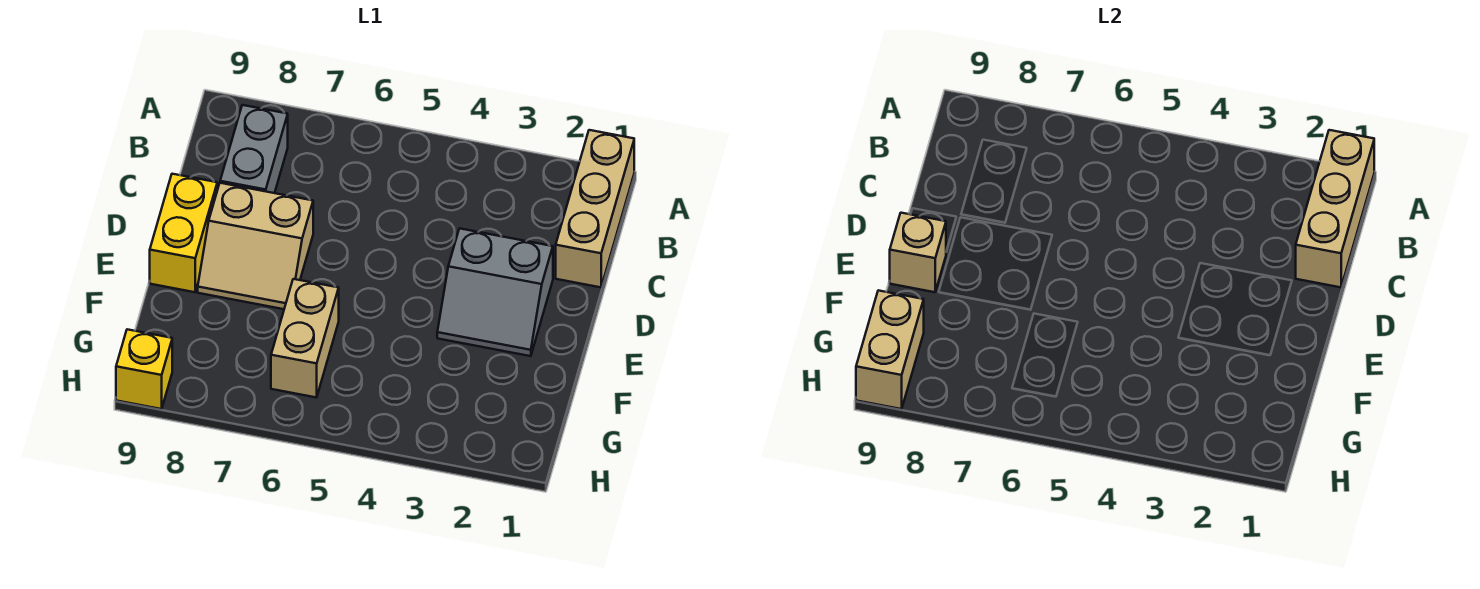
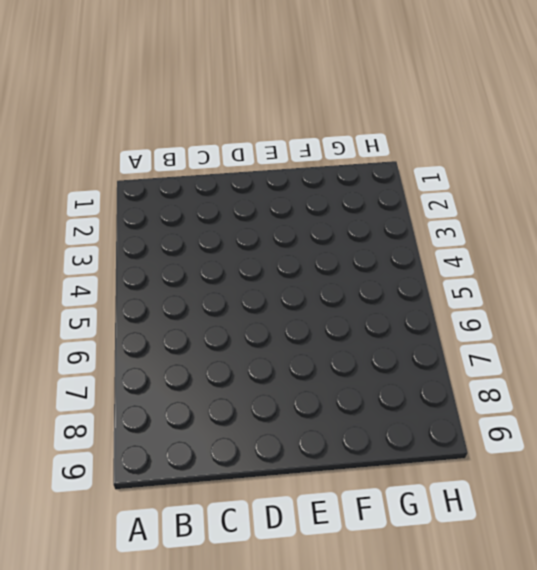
none -> tan 1x3 brick [556,130,634,287]
none -> grey 1x2 brick [220,105,288,193]

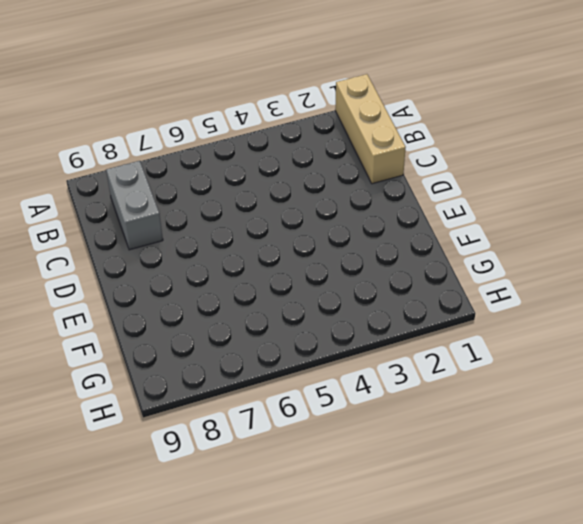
none -> grey 2x2 slope [437,228,553,356]
none -> tan 2x2 slope [198,183,313,309]

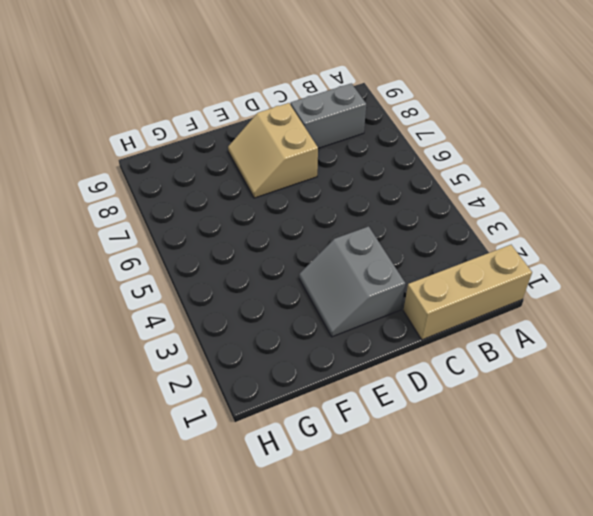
none -> yellow 1x2 brick [150,174,217,292]
none -> tan 1x2 brick [271,279,339,398]

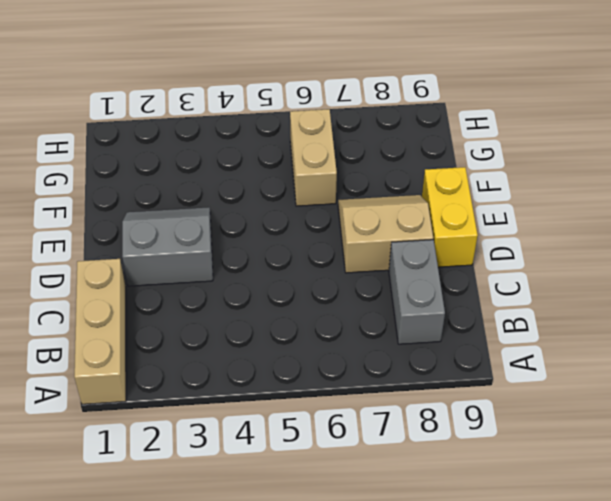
none -> yellow 1x1 brick [116,329,172,409]
none -> tan 1x3 brick [1296,130,1374,287]

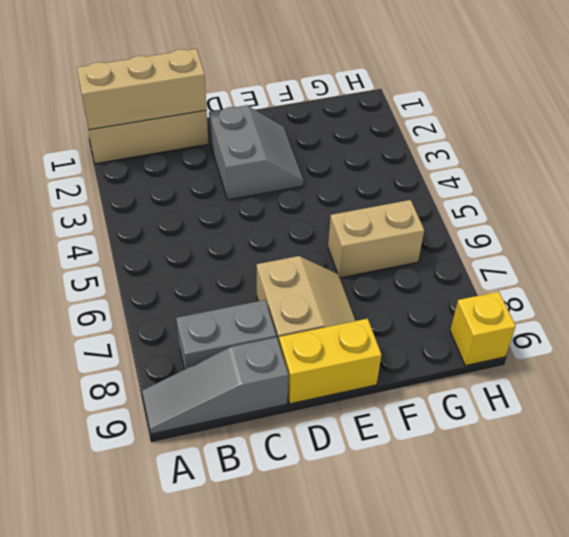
grey 1x3 slope [142,337,289,434] -> none
none -> tan 1x1 brick [890,213,946,292]
none -> tan 1x2 brick [856,290,924,409]

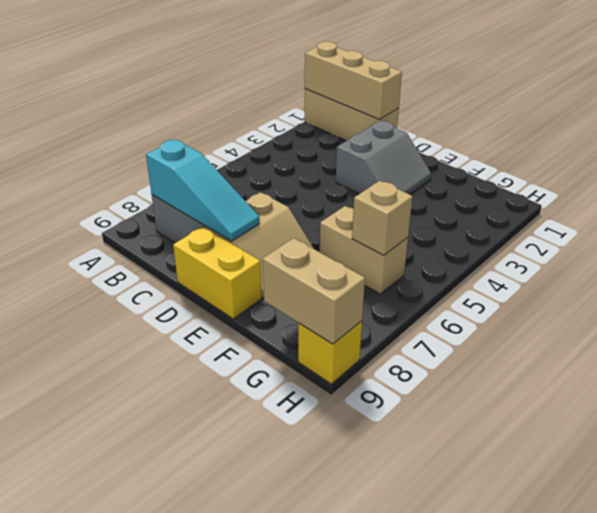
cyan 1x3 slope [146,140,260,241] -> none
tan 1x1 brick [352,181,413,255] -> tan 1x1 brick moved to [890,213,946,292]

